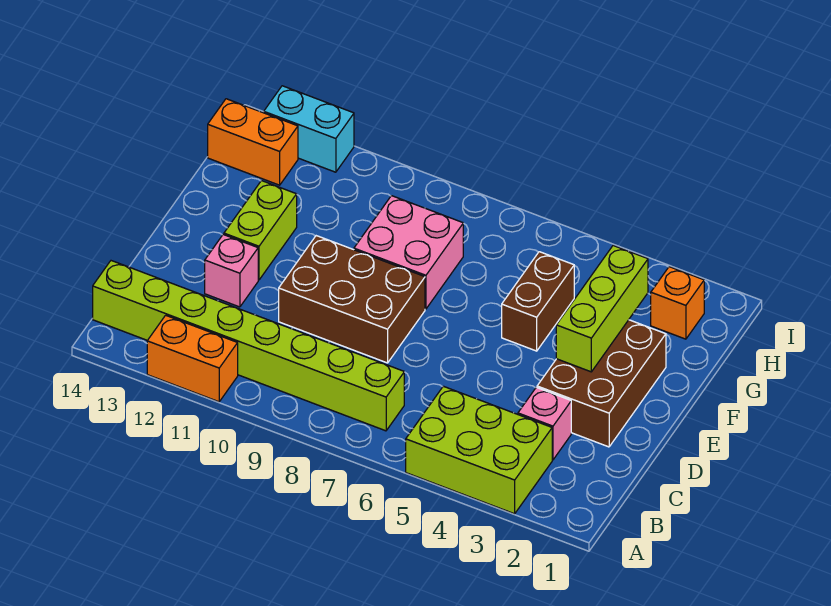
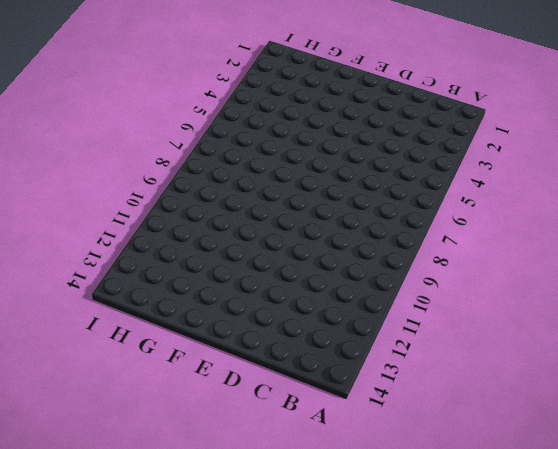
none -> lime 2x3 brick [406,386,552,514]
none -> orange 1x2 brick [147,315,238,402]
none -> lime 1x8 brick [93,261,404,431]

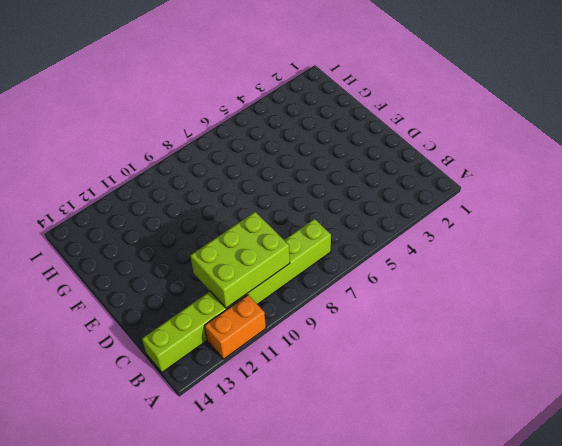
lime 2x3 brick [190,212,290,308] -> lime 2x3 brick moved to [406,386,552,514]
none -> pink 1x1 brick [518,387,571,460]
none -> brown 2x3 brick [537,320,666,447]
none -> brown 2x3 brick [279,236,425,363]

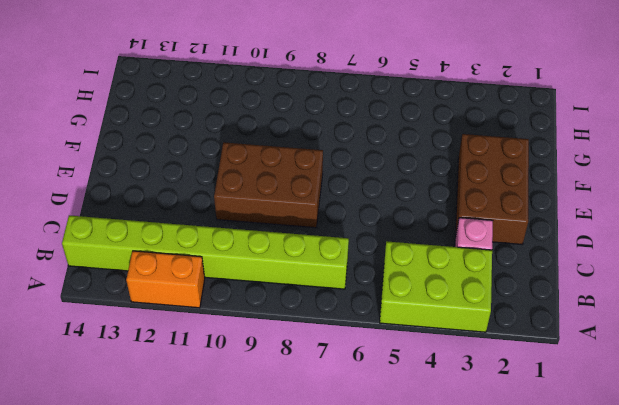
none -> pink 1x1 brick [205,235,258,307]
none -> lime 1x2 brick [224,181,297,280]
none -> brown 1x2 brick [502,252,574,351]

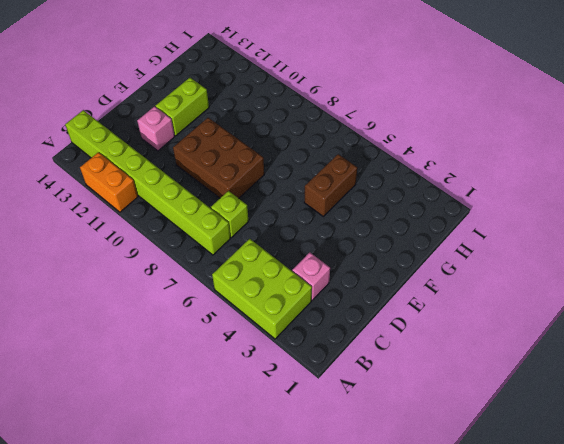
lime 1x1 brick [211,191,248,238] -> none
none -> brown 2x3 brick [537,320,666,447]
none -> pink 2x2 brick [354,196,463,309]
none -> orange 1x1 brick [651,267,704,339]

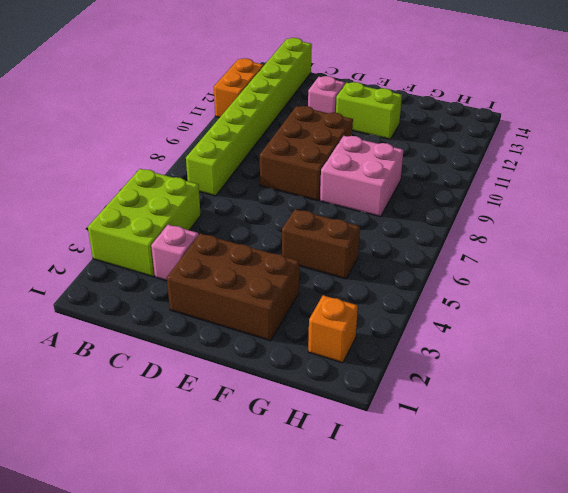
none -> orange 1x2 brick [208,99,298,185]
none -> cyan 1x2 brick [264,86,354,172]
none -> lime 1x3 brick [556,246,648,372]

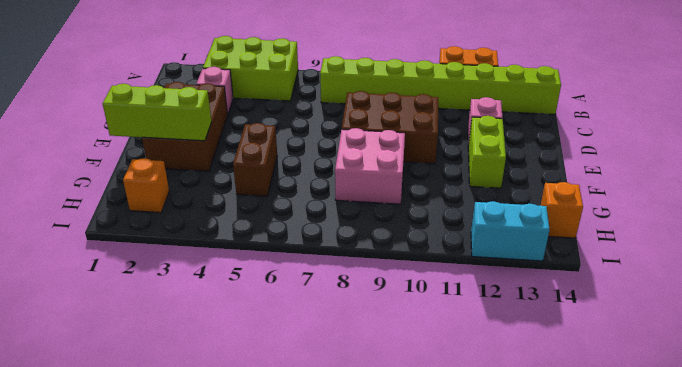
lime 1x3 brick [103,84,212,141] -> lime 1x3 brick turned to [556,246,648,372]
orange 1x1 brick [541,182,583,238] -> orange 1x2 brick [208,99,298,185]

